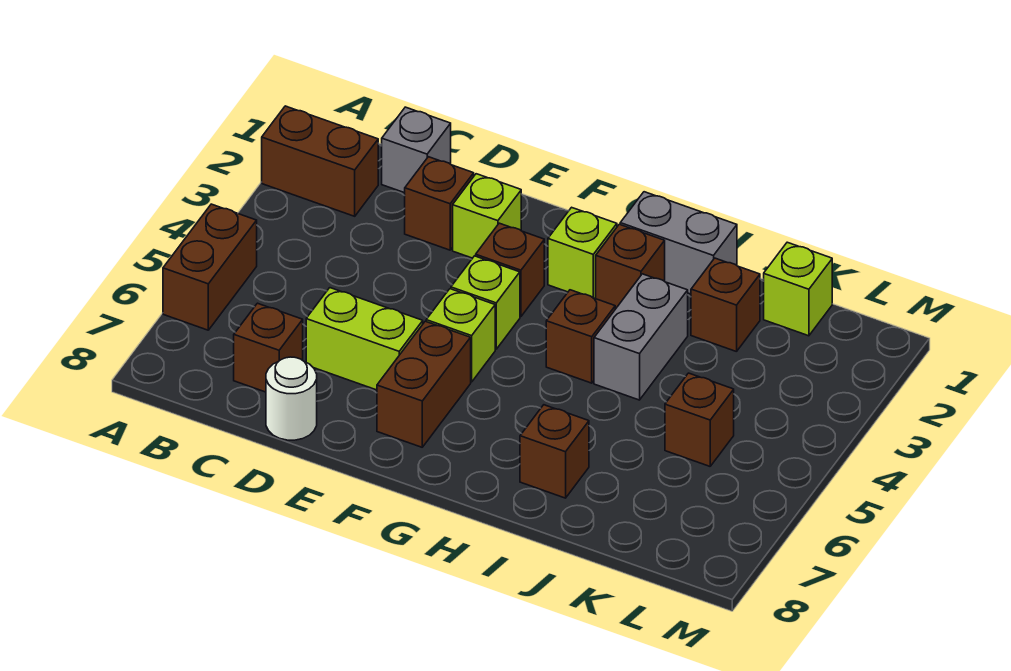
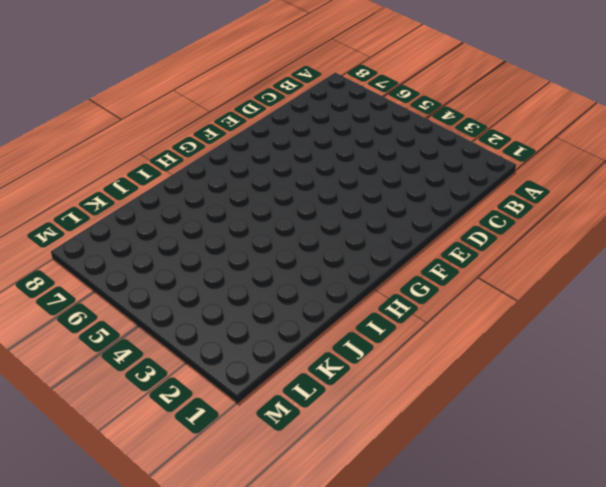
none -> brown 1x2 brick [262,106,378,216]
none -> brown 1x2 brick [163,204,257,330]
none -> grey 1x1 brick [382,107,451,193]

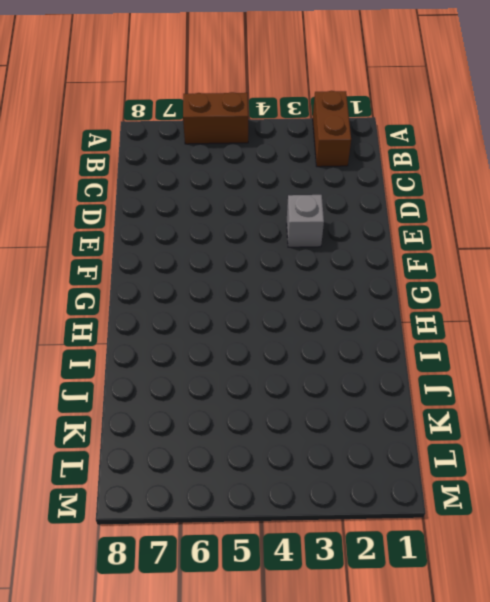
grey 1x1 brick [287,195,324,247] -> grey 1x1 brick moved to [382,107,451,193]
none -> brown 1x1 brick [234,303,303,392]
none -> brown 1x1 brick [405,157,474,250]
none -> lime 1x2 brick [306,288,423,390]

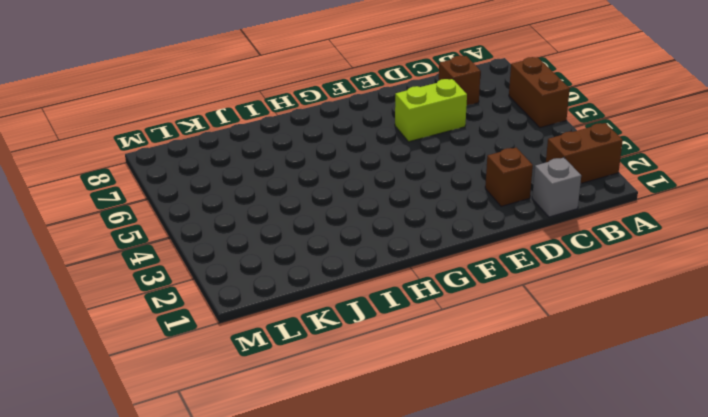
none -> white 1x1 round brick [266,357,317,440]
none -> lime 1x1 brick [453,174,521,258]
none -> brown 1x1 brick [476,223,544,317]

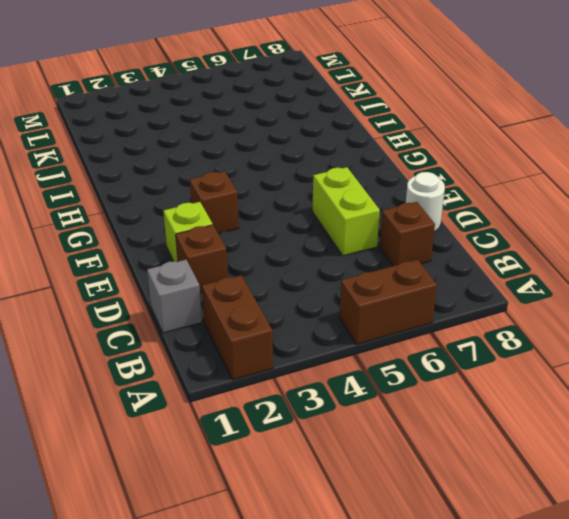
none -> lime 1x1 brick [451,256,520,349]
none -> lime 1x1 brick [426,289,495,382]
none -> brown 1x2 brick [377,321,471,447]

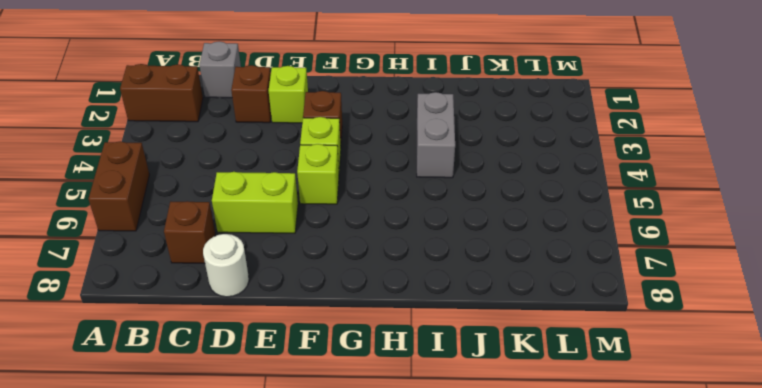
none -> brown 1x2 brick [377,321,471,447]
none -> lime 1x1 brick [548,207,617,298]
none -> grey 1x2 brick [620,192,737,294]

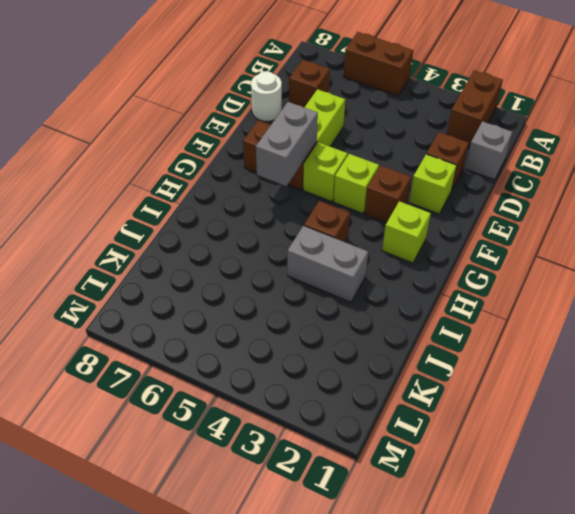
grey 1x2 brick [256,102,318,186] -> grey 1x2 brick moved to [620,192,737,294]
none -> brown 1x1 brick [596,224,665,309]
none -> brown 1x1 brick [520,405,589,498]
none -> brown 1x1 brick [691,258,760,352]

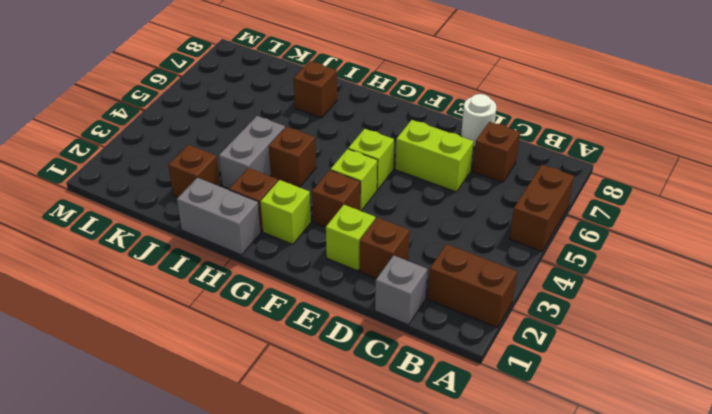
none -> brown 1x2 brick [377,321,471,447]
none -> lime 1x1 brick [764,242,832,336]
none -> brown 1x1 brick [665,373,734,466]

